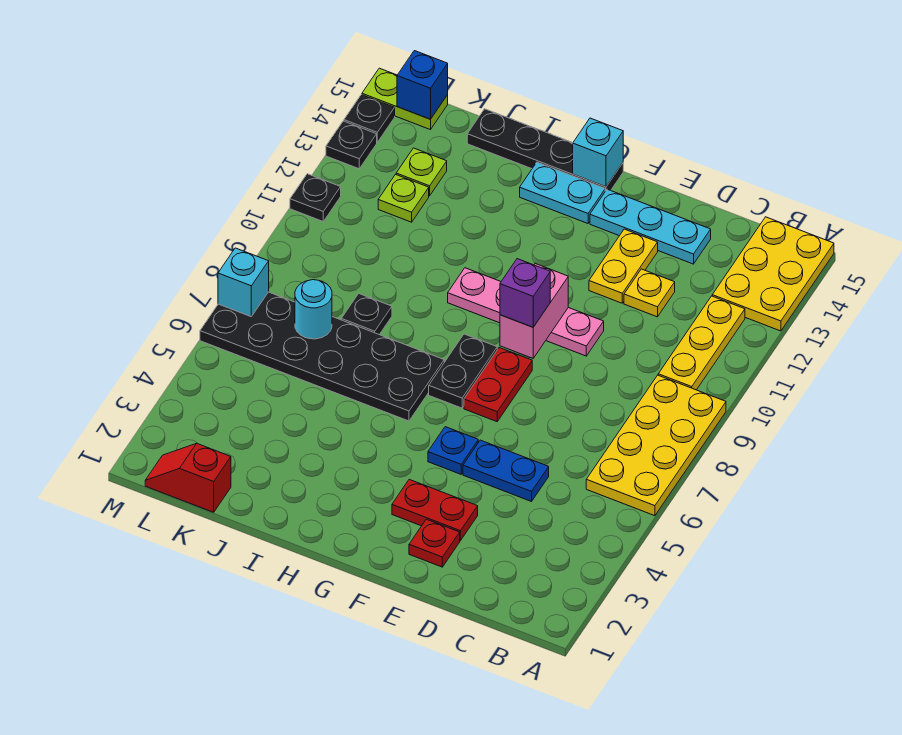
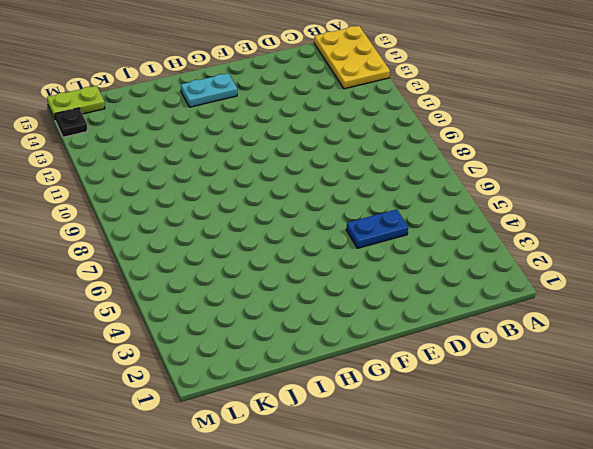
none -> yellow 2x4 plate [586,375,726,516]
none -> yellow 1x3 plate [658,296,745,390]
none -> yellow 1x1 plate [624,269,675,317]
none -> cyan 1x3 plate [590,189,711,264]

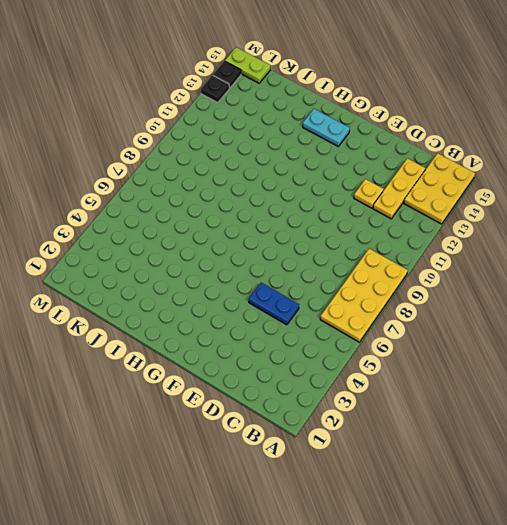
yellow 1x3 plate [373,158,425,219] -> yellow 1x3 plate moved to [658,296,745,390]
none -> cyan 1x3 plate [590,189,711,264]
none -> red 1x1 plate [409,519,460,567]
none -> red 1x2 plate [392,479,478,541]
none -> pink 1x4 plate [448,268,604,356]

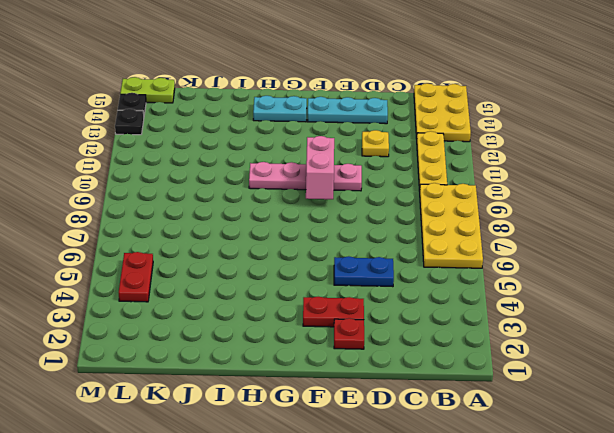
red 1x2 plate [119,252,153,302] -> red 1x2 plate moved to [464,348,532,422]
none -> yellow 1x2 plate [589,229,658,303]
none -> blue 1x1 plate [428,427,478,474]
none -> black 1x2 plate [429,334,497,408]
none -> black 1x4 plate [467,109,623,191]

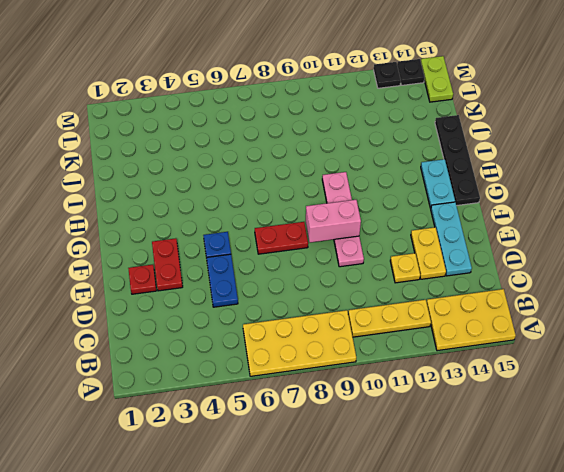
yellow 1x2 plate [411,227,446,279] -> yellow 1x2 plate turned to [589,229,658,303]
none -> black 1x2 plate [429,334,497,408]
none -> black 2x6 plate [200,292,444,421]
none -> black 1x1 plate [341,294,392,335]
none -> red 1x2 slope [145,443,231,512]

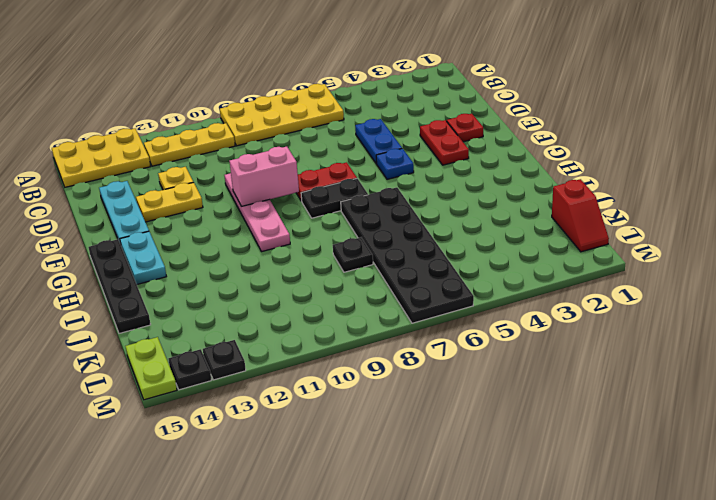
none -> lime 1x1 plate [378,175,429,222]
none -> lime 1x1 plate [396,148,447,196]
none -> black 1x1 plate [290,174,341,221]
none -> cyan 1x1 brick [573,118,623,187]

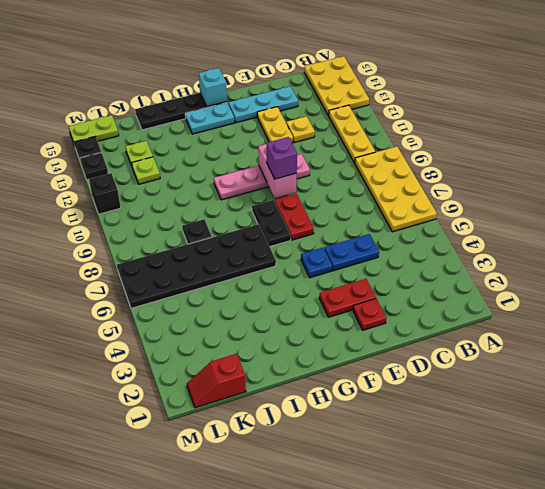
black 1x1 brick [89,173,121,214] -> black 1x1 plate [290,174,341,221]
none -> cyan 1x1 round brick [295,280,332,339]
none -> blue 1x1 brick [397,51,448,119]
none -> cyan 1x1 brick [218,248,269,316]

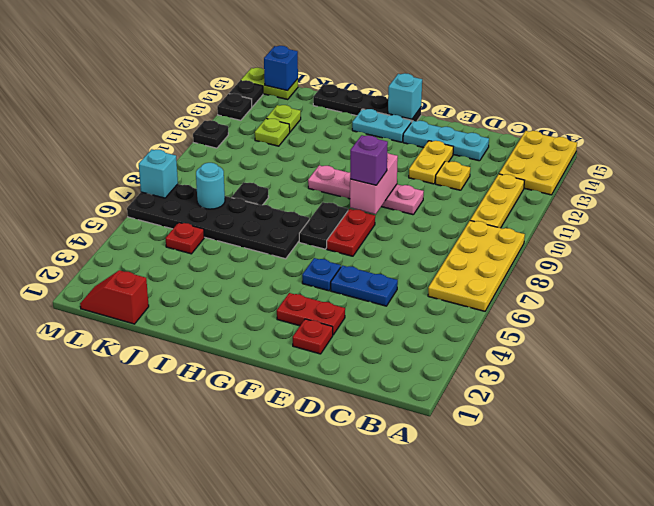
red 1x1 plate [166,222,204,254] -> none

